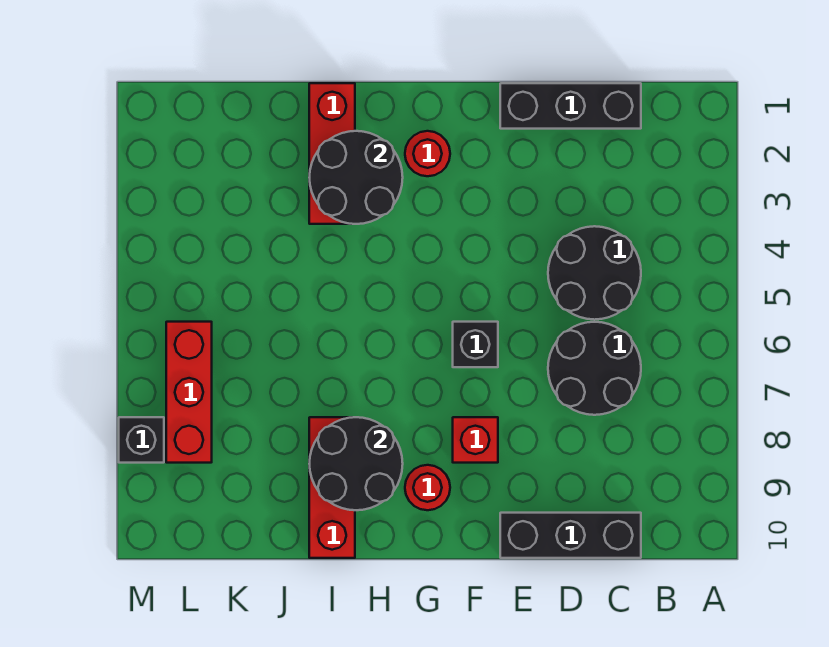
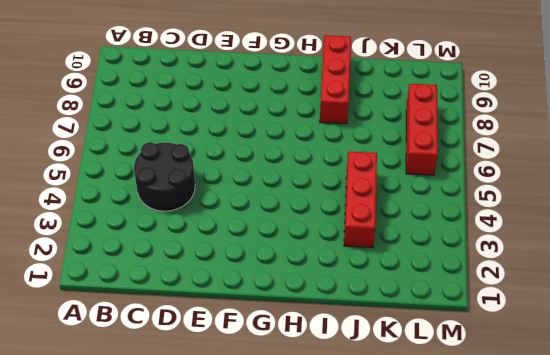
red 1x3 brick [344,152,377,248] -> red 1x3 brick moved to [309,83,355,224]
none -> black 1x3 brick [500,83,641,129]
none -> black 2x2 round brick [548,322,641,415]
none -> black 1x3 brick [500,513,641,558]

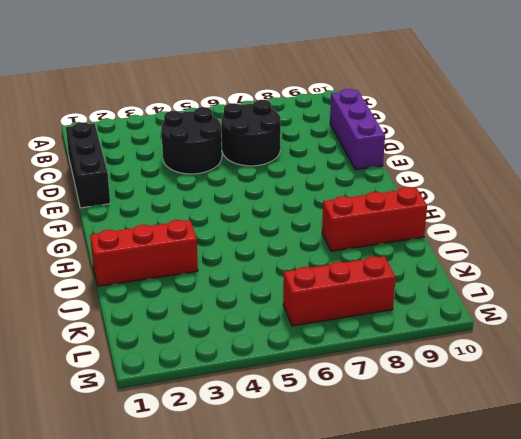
purple 1x3 brick [330,89,385,170] -> black 1x3 brick [500,513,641,558]
none -> black 1x1 brick [453,322,498,367]
none -> red 1x1 brick [453,417,498,463]
none -> red 1x1 round brick [405,131,450,176]

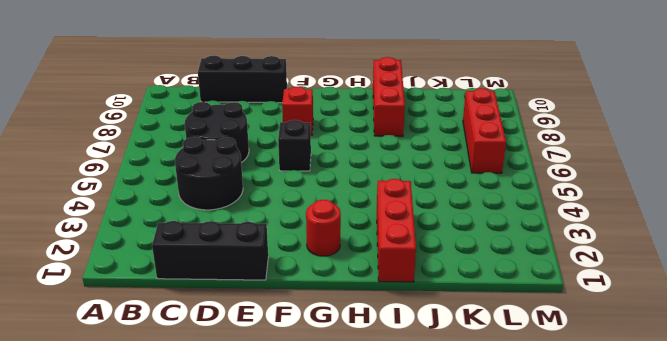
none -> red 1x1 round brick [405,465,450,510]
none -> black 1x1 brick [119,417,164,463]
none -> black 2x2 round brick [309,131,403,224]

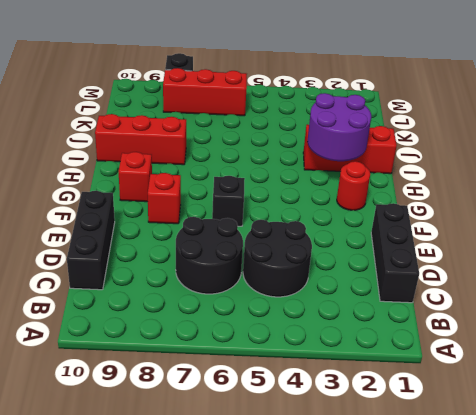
red 1x1 brick [119,152,152,202] -> red 1x1 round brick [405,465,450,510]
purple 2x2 round brick [307,93,371,161] -> black 2x2 round brick [309,131,403,224]
none -> black 2x2 round brick [309,417,403,510]

